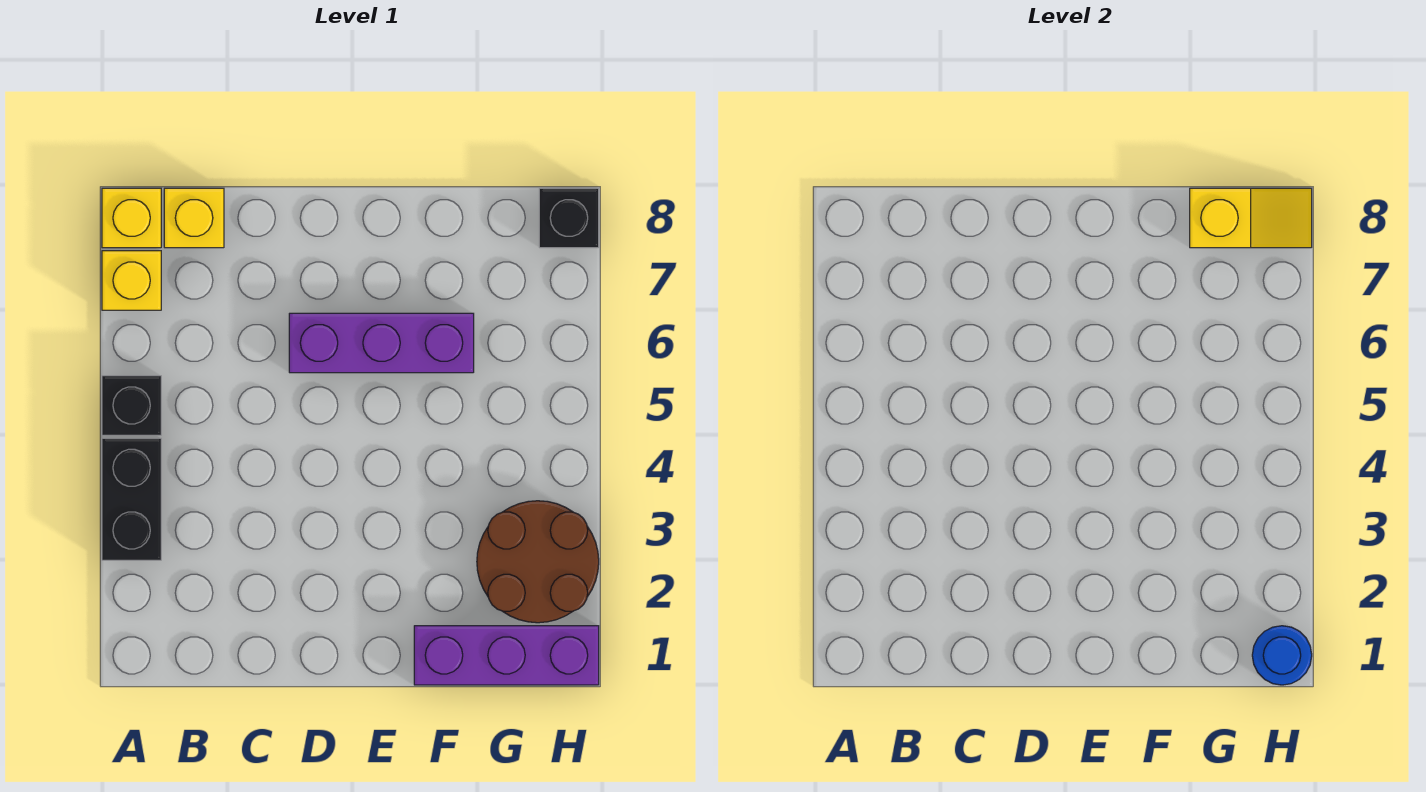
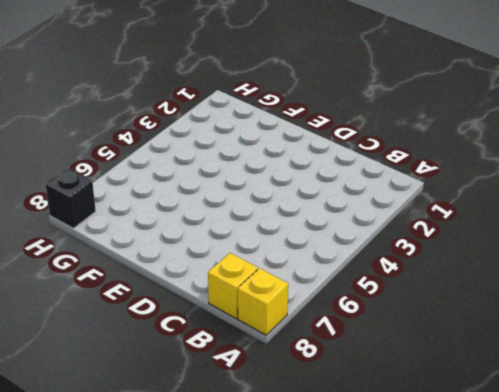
none -> black 1x2 brick [102,438,161,560]
none -> black 1x1 brick [102,376,161,435]

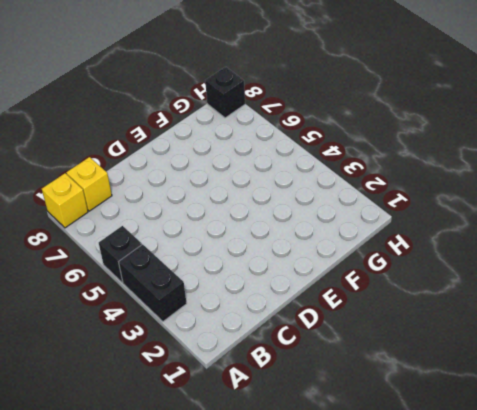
none -> yellow 1x1 brick [102,251,161,310]
none -> purple 1x3 brick [289,313,474,373]

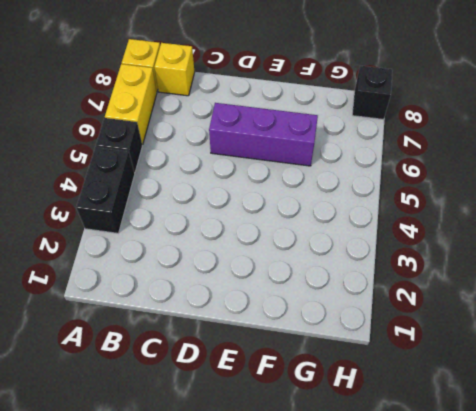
yellow 1x2 brick [105,64,157,145] -> yellow 1x1 brick [102,251,161,310]
none -> purple 1x3 brick [414,626,599,685]
none -> brown 2x2 round brick [477,501,599,623]

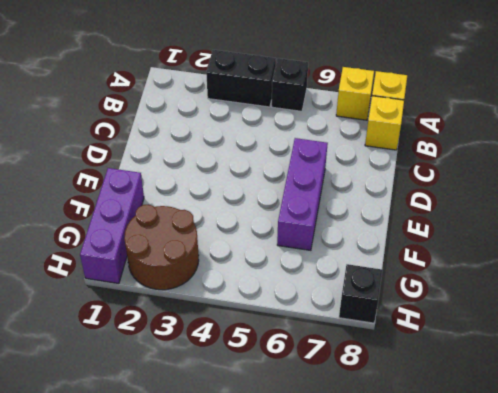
none -> yellow 1x2 slope [1190,188,1312,248]
none -> blue 1x1 round brick [1252,626,1312,685]

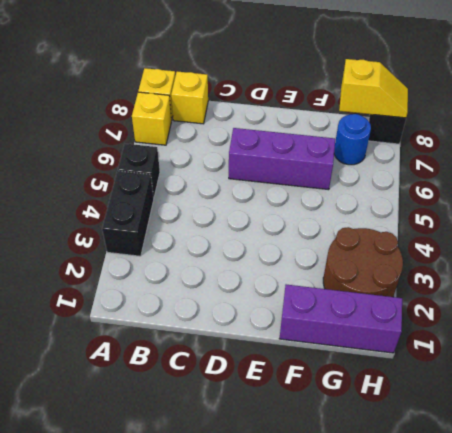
blue 1x1 round brick [334,114,371,165] -> blue 1x1 round brick moved to [1252,626,1312,685]

